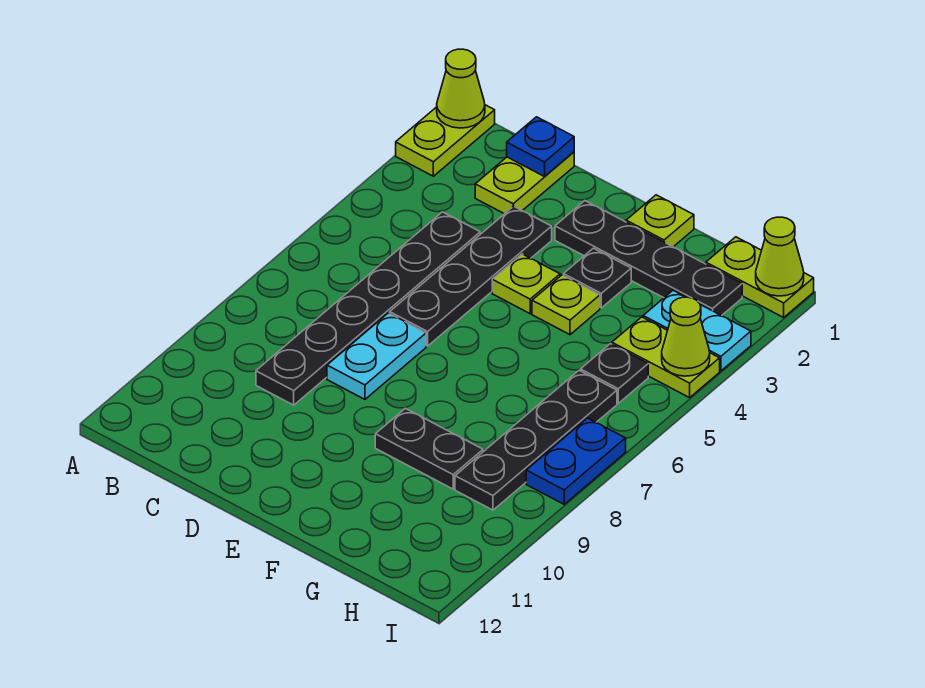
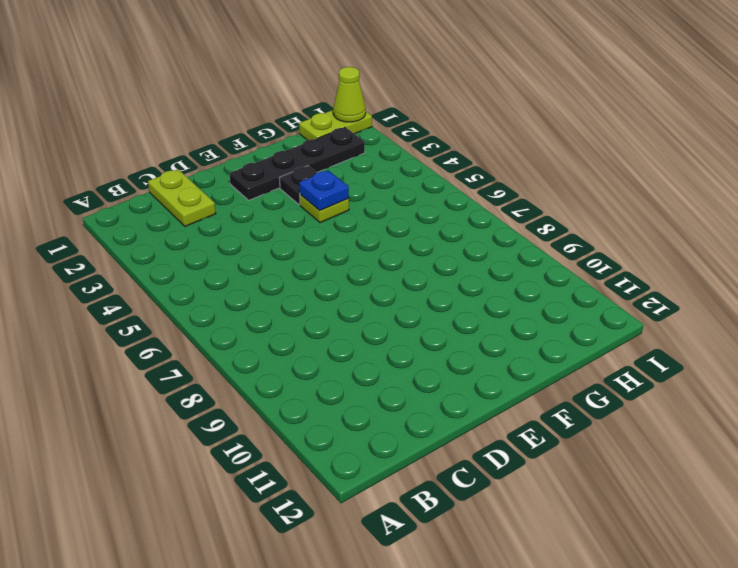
blue 1x1 plate [299,170,349,211] -> blue 1x1 plate moved to [507,117,574,177]
none -> lime 1x2 plate [396,105,495,176]
none -> black 1x6 plate [256,212,480,405]
none -> black 1x4 plate [390,206,552,346]

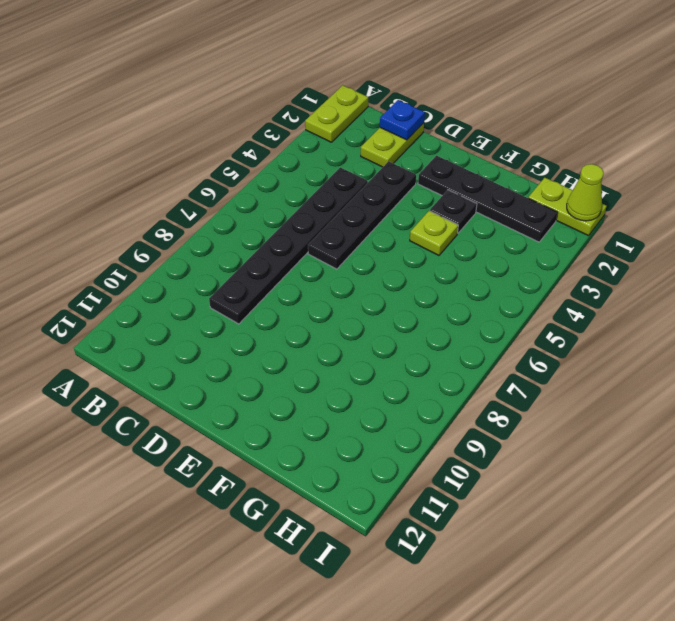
none -> cyan 1x2 plate [327,313,426,399]
none -> lime 1x1 plate [492,254,560,314]
none -> lime 1x1 plate [626,195,694,247]

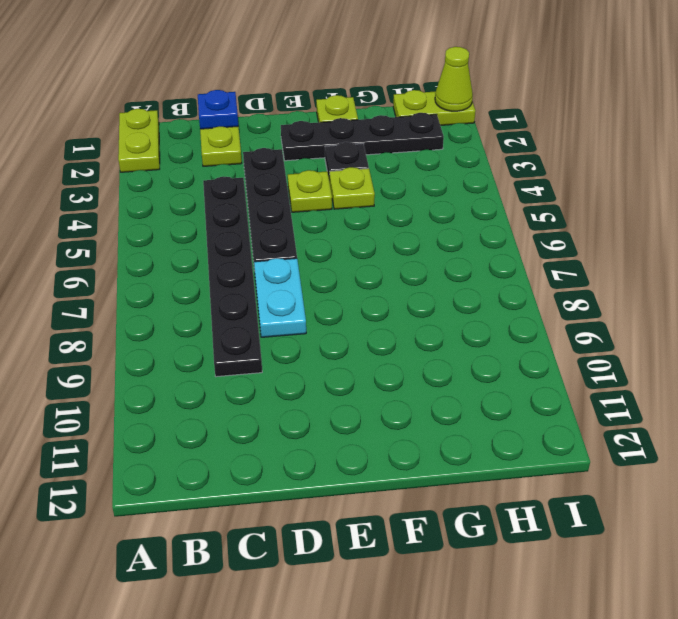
none -> black 1x2 plate [375,408,483,489]
none -> cyan 1x2 plate [643,290,751,371]
none -> lime 1x2 plate [612,317,720,398]

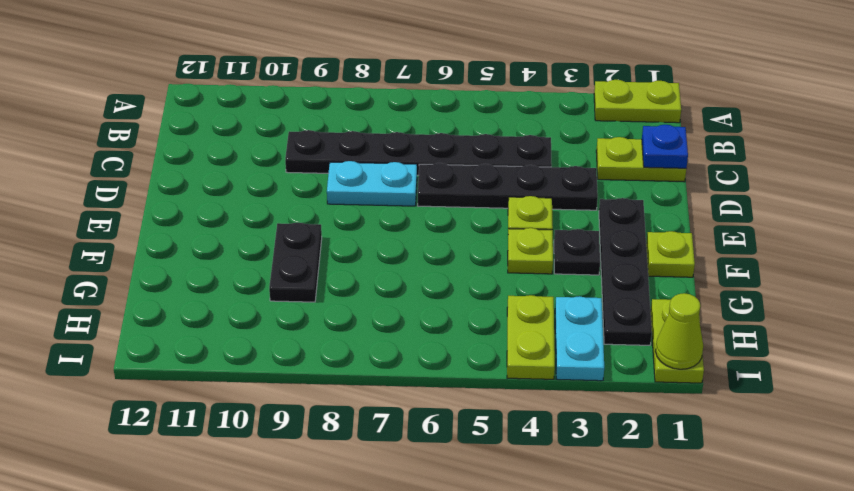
none -> black 1x1 plate [581,344,648,403]
none -> black 1x4 plate [455,370,617,510]
none -> blue 1x2 plate [526,418,626,504]

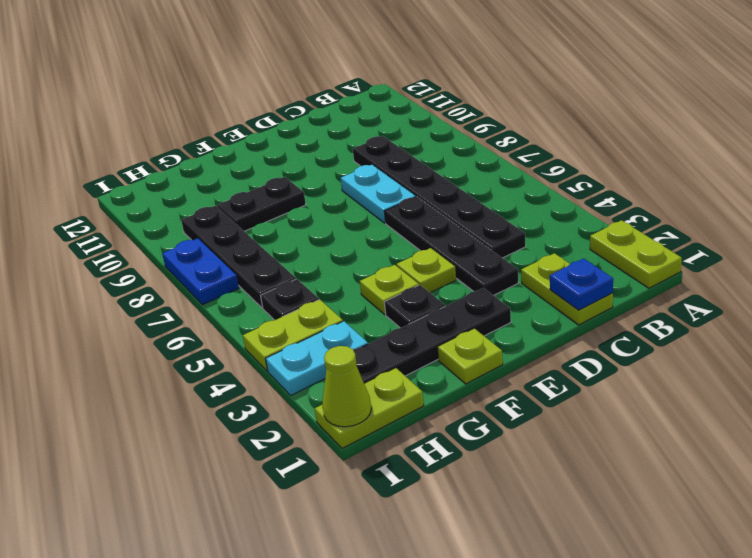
none -> lime 1x1 cone [437,49,485,128]
none -> lime 1x1 cone [662,297,710,376]

